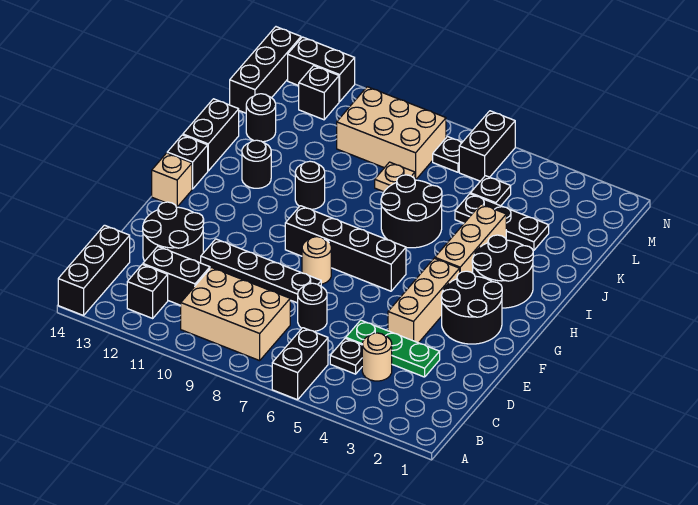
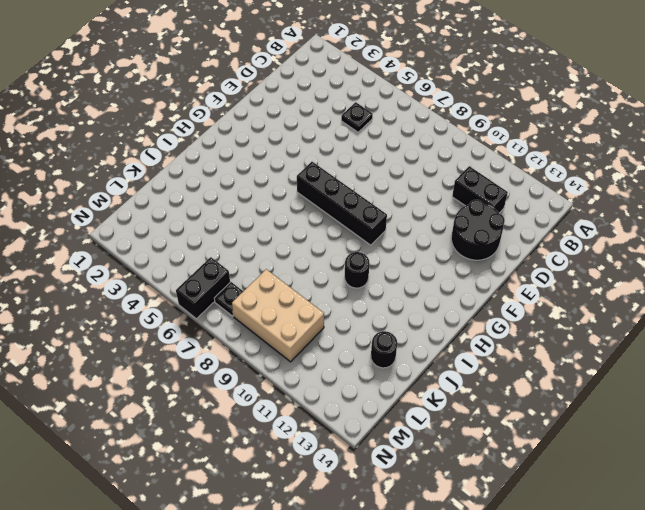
none -> black 1x2 brick [272,328,328,400]
none -> black 1x3 brick [58,225,130,315]
none -> tan 2x3 brick [181,267,290,361]
none -> black 1x1 brick [127,264,168,318]

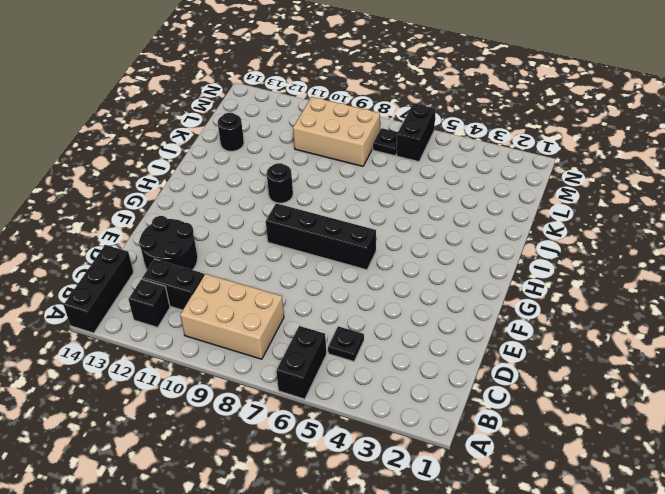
none -> tan 1x1 round brick [362,333,392,381]
none -> green 1x3 plate [346,320,440,377]
none -> black 1x1 round brick [298,283,327,331]
none -> tan 1x3 brick [388,258,460,343]

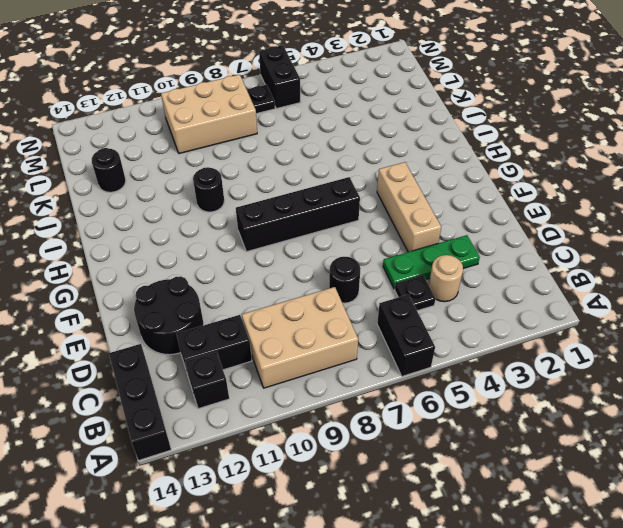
none -> black 1x4 plate [201,239,321,303]
none -> black 2x2 round brick [441,271,502,344]
none -> tan 1x1 round brick [302,237,331,284]
none -> tan 1x1 brick [152,153,192,207]

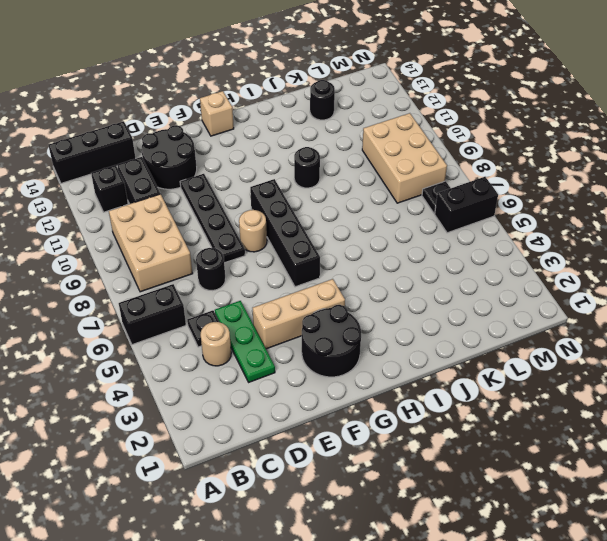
none -> black 2x2 round brick [472,235,533,308]
none -> tan 1x3 brick [435,204,506,273]
none -> black 1x1 brick [167,135,208,189]
none -> black 2x2 round brick [381,175,442,248]

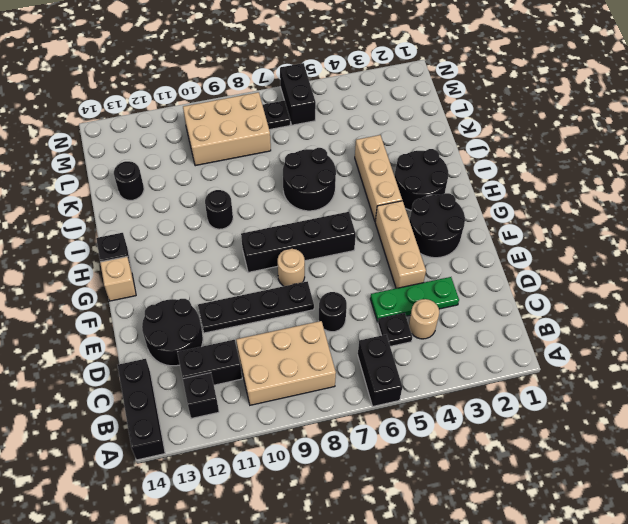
none -> black 1x1 round brick [242,140,271,188]
none -> black 1x2 brick [183,99,239,171]
none -> black 1x3 plate [455,194,549,251]
none -> tan 1x1 plate [375,162,415,192]

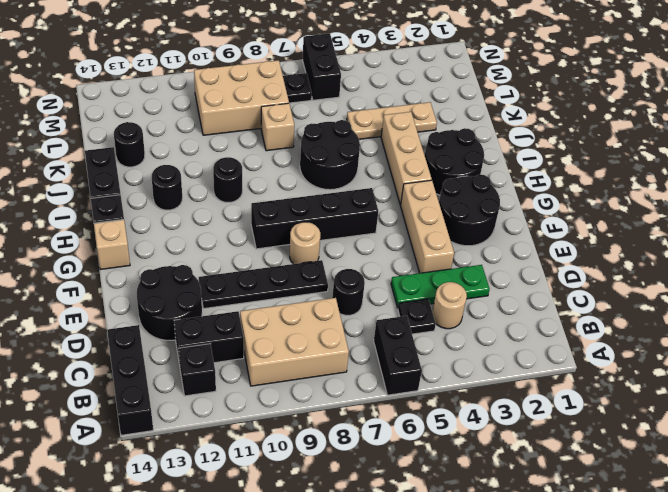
tan 1x3 plate [347,102,437,139] -> black 1x3 plate [455,194,549,251]
tan 1x1 brick [261,103,294,151] -> tan 1x1 plate [375,162,415,192]
none -> black 1x1 plate [470,176,511,206]
none -> black 1x3 brick [230,27,301,113]
none -> black 1x1 brick [299,66,339,120]
none -> black 1x2 brick [288,37,355,102]

